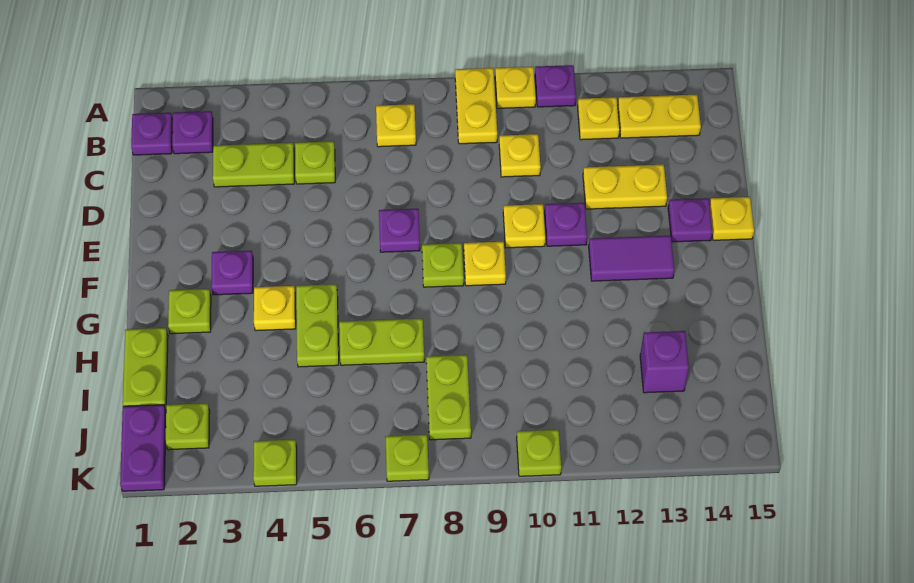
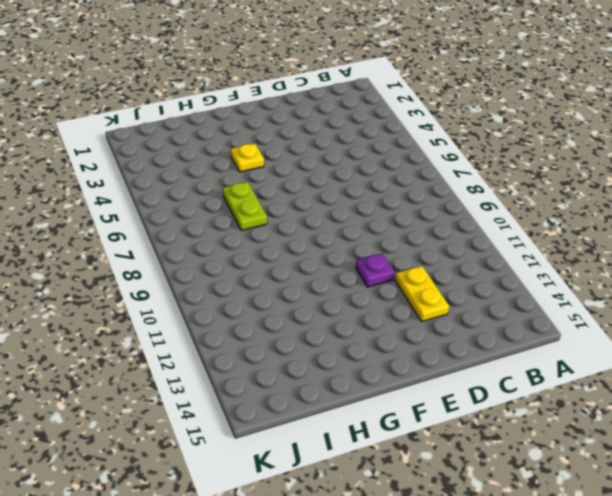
none -> yellow 1x2 plate [455,68,497,144]
none -> yellow 1x1 plate [495,67,536,108]
none -> purple 1x1 plate [535,65,576,107]
none -> purple 1x1 plate [131,113,173,155]

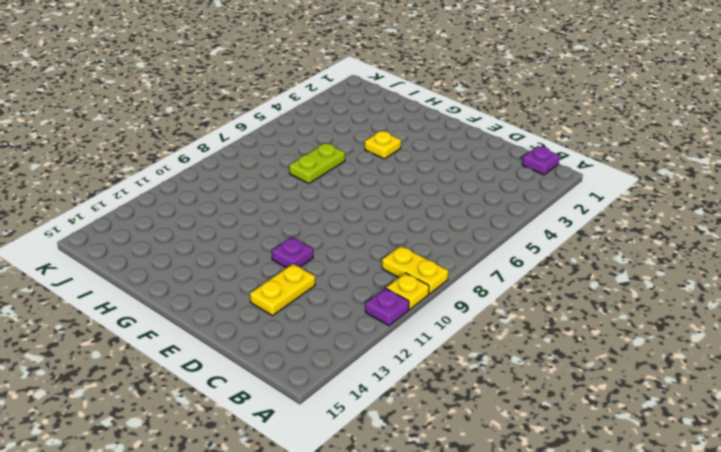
none -> purple 1x1 plate [172,111,213,154]
none -> yellow 1x1 plate [376,104,416,147]
none -> yellow 1x1 plate [578,97,620,140]
none -> yellow 1x2 plate [618,95,701,138]

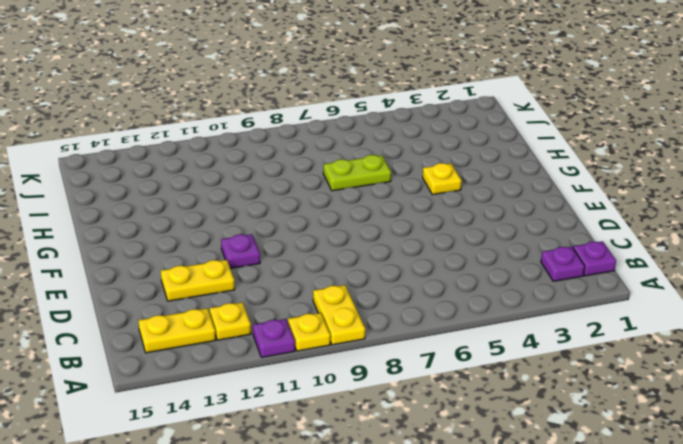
none -> yellow 1x1 plate [376,104,416,147]
none -> lime 1x2 plate [213,143,294,187]
none -> lime 1x1 plate [295,141,335,184]
none -> yellow 1x1 plate [499,134,541,177]

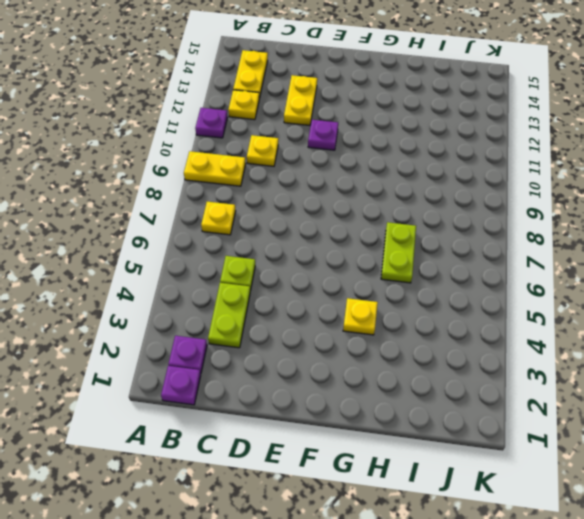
none -> yellow 1x1 plate [495,67,536,108]
none -> purple 1x1 plate [379,209,420,252]
none -> yellow 1x1 plate [503,204,545,248]
none -> purple 1x1 plate [668,198,712,242]

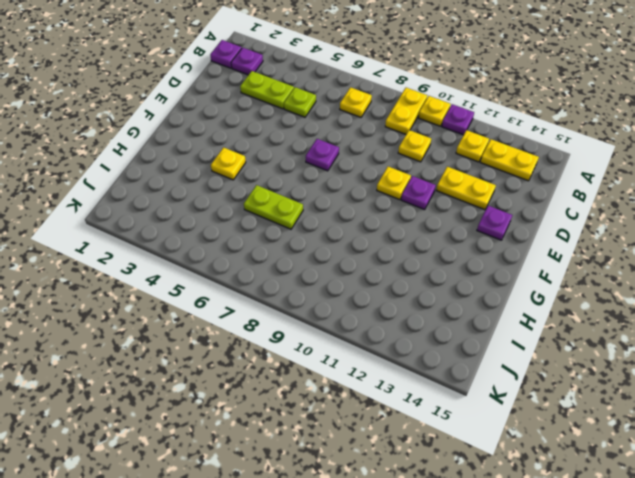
none -> yellow 1x1 plate [710,197,754,240]
none -> purple 1x1 plate [211,251,253,295]
none -> lime 1x1 plate [422,243,464,287]
none -> yellow 1x1 plate [464,242,506,286]

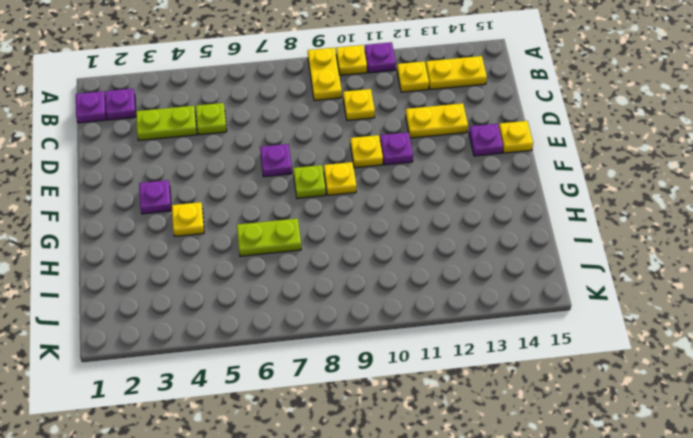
none -> yellow 1x1 plate [376,104,416,147]
none -> purple 1x2 tile [589,236,674,281]
none -> lime 1x1 plate [168,289,211,334]
none -> lime 1x2 plate [296,284,339,367]

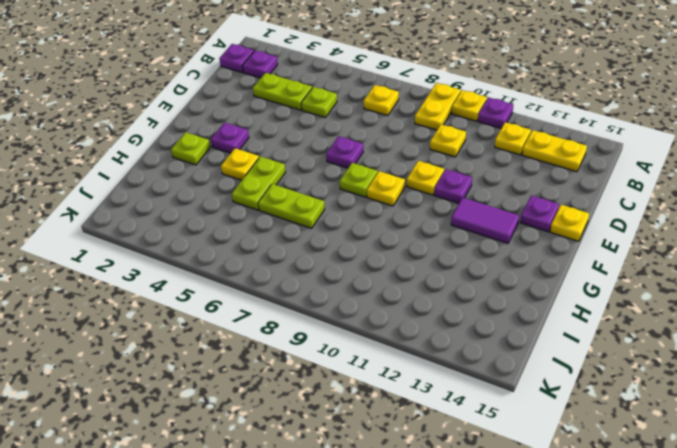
none -> yellow 1x2 plate [583,165,667,209]
none -> lime 1x2 plate [123,328,168,410]
none -> lime 1x2 plate [426,355,471,440]
none -> purple 1x1 brick [640,331,689,393]

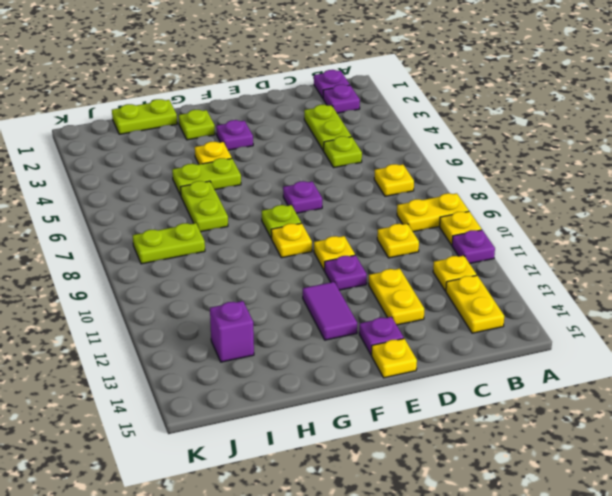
none -> purple 1x2 plate [120,405,166,491]
none -> lime 1x1 plate [166,403,210,450]
none -> lime 1x1 plate [253,440,297,486]
none -> lime 1x1 plate [385,435,429,481]

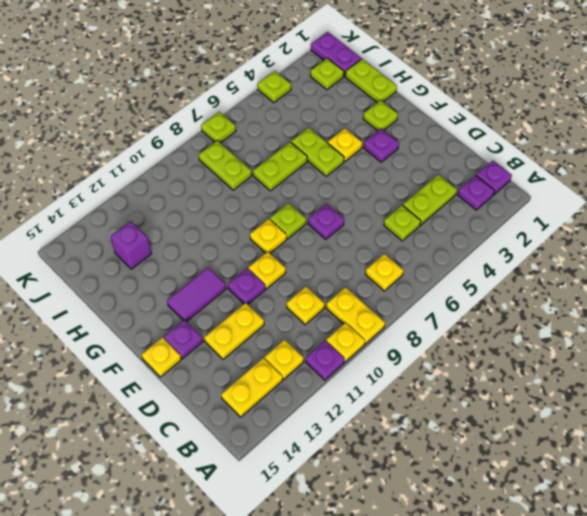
none -> lime 1x1 plate [517,430,561,476]

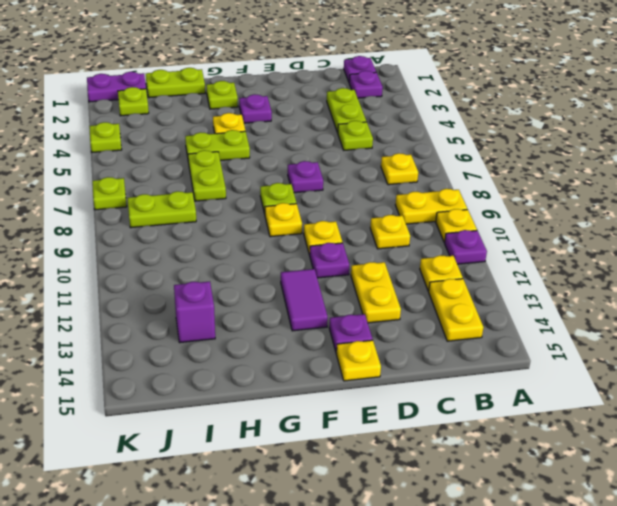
none -> lime 1x1 plate [517,430,561,476]

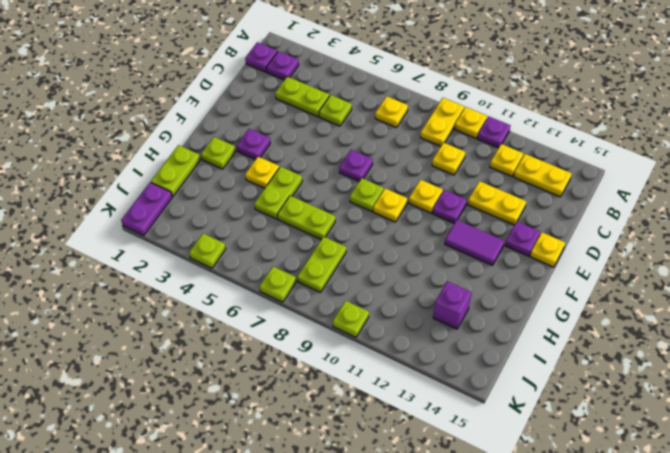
none -> lime 1x1 plate [166,403,210,450]

